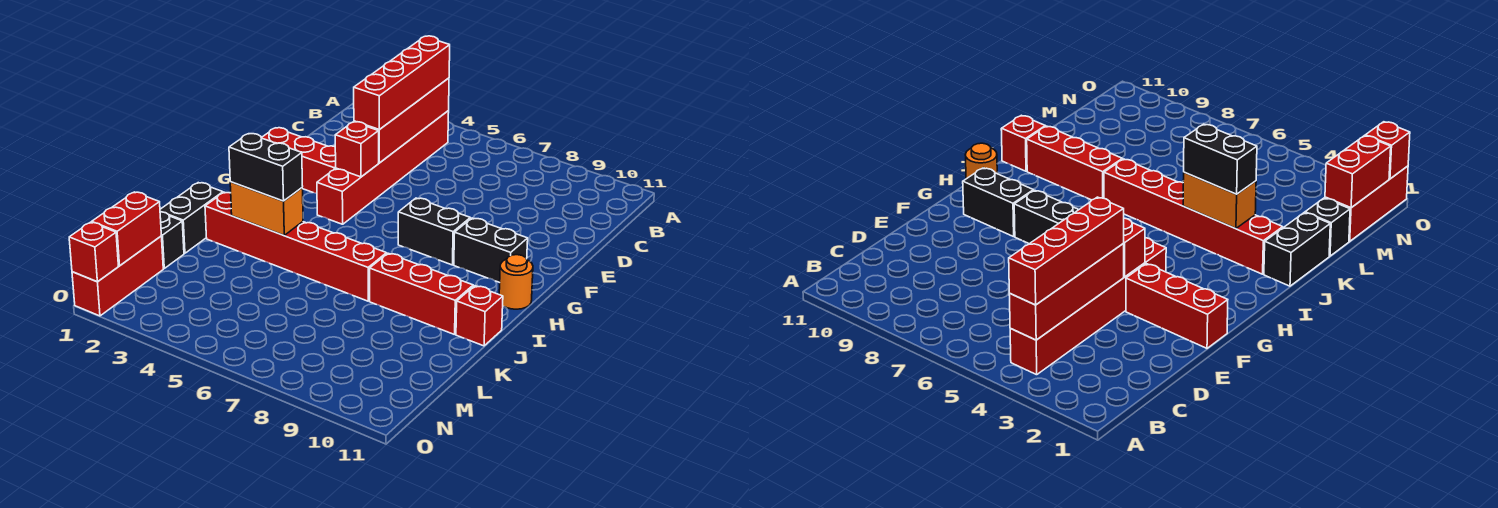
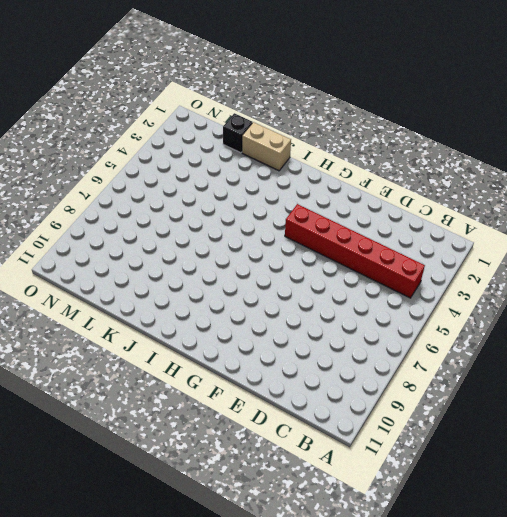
tan 1x2 brick [242,122,291,171] -> black 1x2 brick [160,183,223,253]
none -> red 1x3 brick [262,128,336,193]
none -> black 1x2 brick [398,198,470,265]
none -> black 1x2 brick [454,218,528,283]

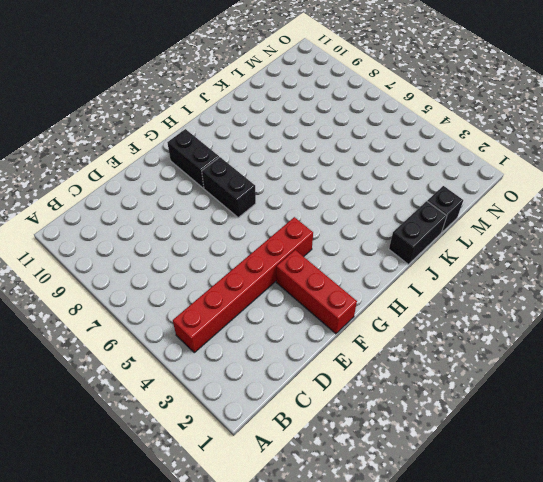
none -> orange 1x1 round brick [499,255,533,309]
none -> red 1x6 brick [205,192,387,301]
none -> red 1x3 brick [370,253,473,335]

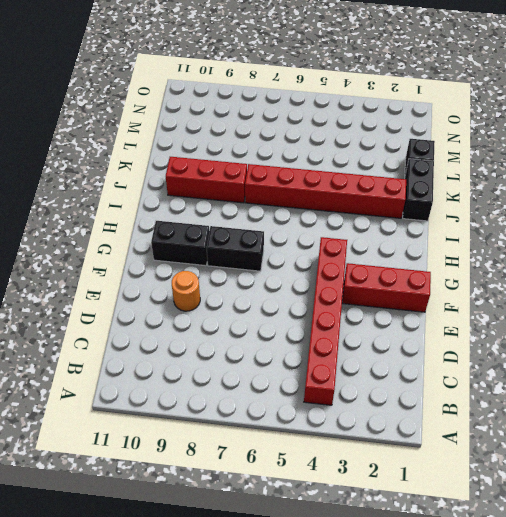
orange 1x1 round brick [172,271,200,311] -> orange 1x1 round brick moved to [499,255,533,309]
none -> red 1x1 brick [456,286,503,346]
none -> red 1x3 brick [72,236,163,316]
none -> red 1x4 brick [354,78,449,163]

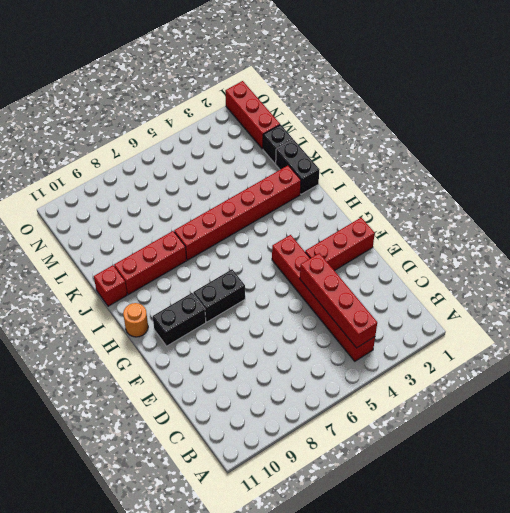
none -> red 1x1 brick [335,122,379,177]
none -> orange 1x2 brick [230,182,303,235]
none -> red 1x2 brick [92,192,161,266]

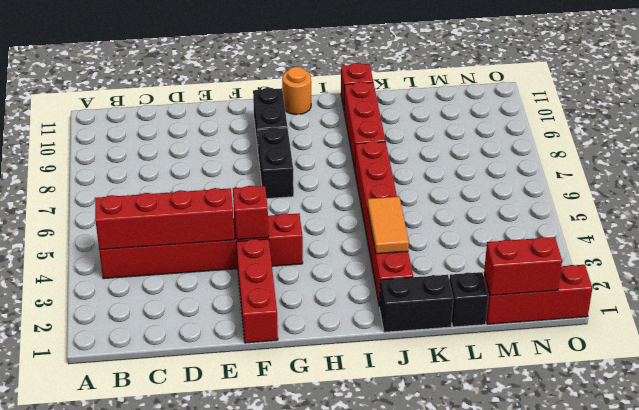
orange 1x2 tile [368,197,409,254] -> orange 1x2 brick [230,182,303,235]
none -> red 1x1 brick [69,222,119,282]
none -> red 1x4 brick [354,36,450,130]
none -> black 1x2 brick [229,134,303,201]

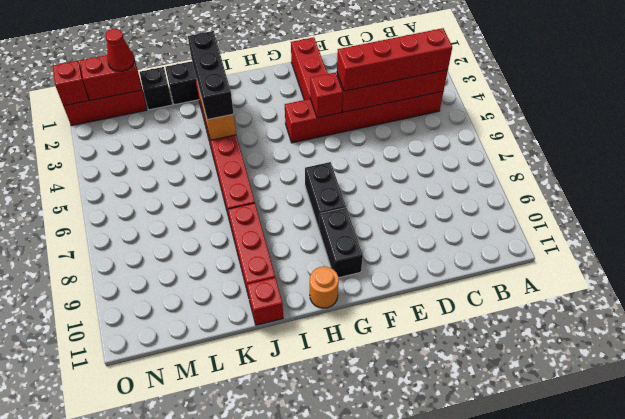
black 1x3 brick [188,31,234,120] -> black 1x2 brick [229,134,303,201]
red 1x1 cone [105,29,134,71] -> none

